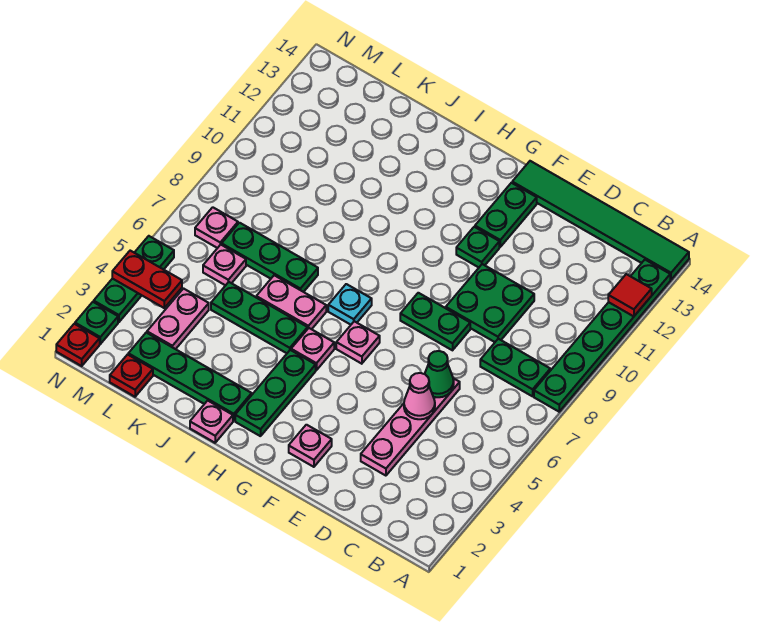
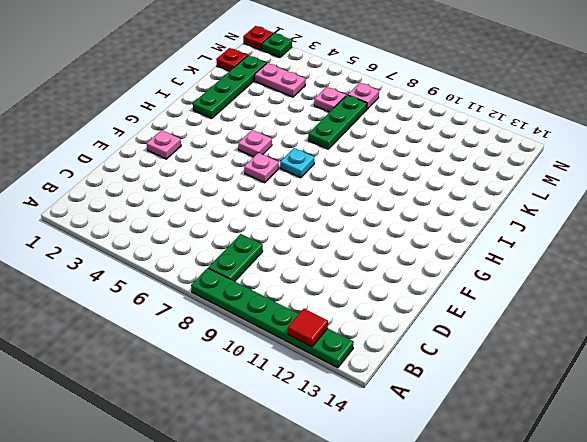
none -> green 1x6 tile [512,161,689,280]
none -> pink 1x4 plate [361,378,460,476]
none -> green 2x2 plate [446,264,534,342]

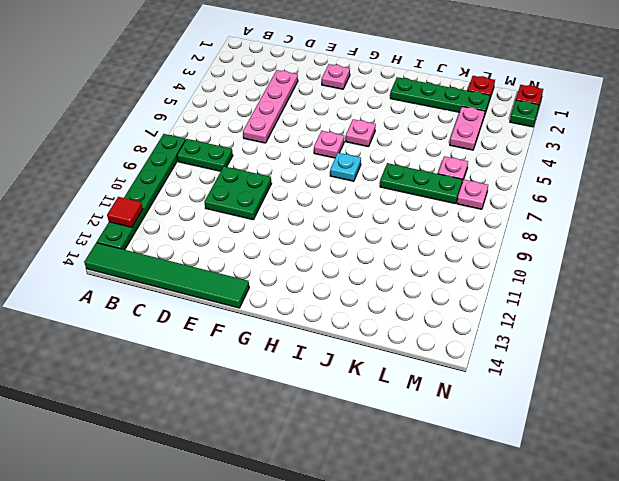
none -> green 1x2 plate [400,293,470,350]
none -> green 1x1 plate [456,227,499,267]
none -> green 1x2 plate [475,183,537,247]

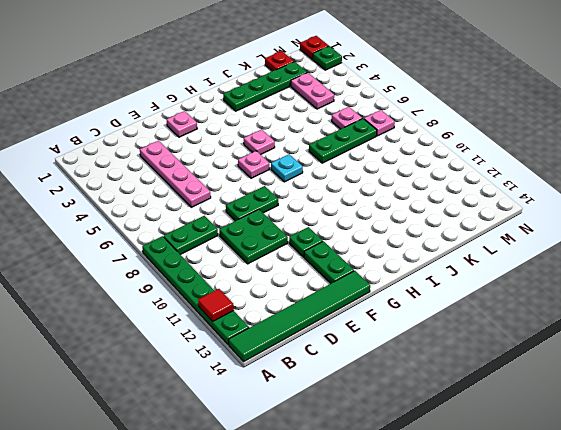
none -> green 1x3 plate [235,350,316,436]
none -> pink 1x1 plate [190,401,233,443]
none -> green 1x3 plate [211,282,308,353]

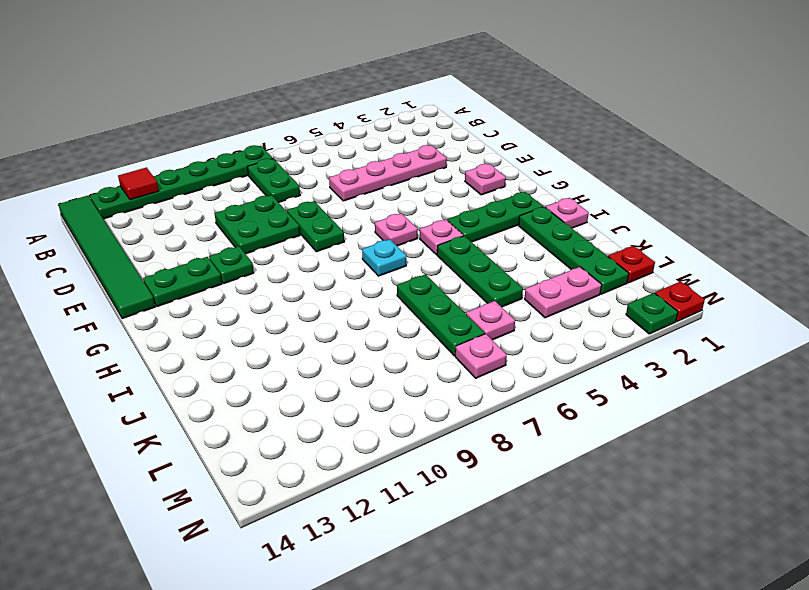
none -> pink 1x2 plate [256,275,326,329]
none -> green 1x3 plate [94,236,174,322]
none -> pink 1x1 cone [404,373,435,419]

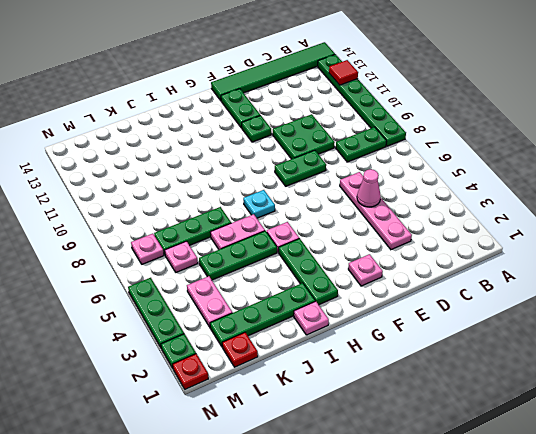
none -> pink 1x1 plate [336,321,380,364]
none -> green 1x1 cone [425,351,454,397]
none -> red 1x2 plate [112,251,182,308]

